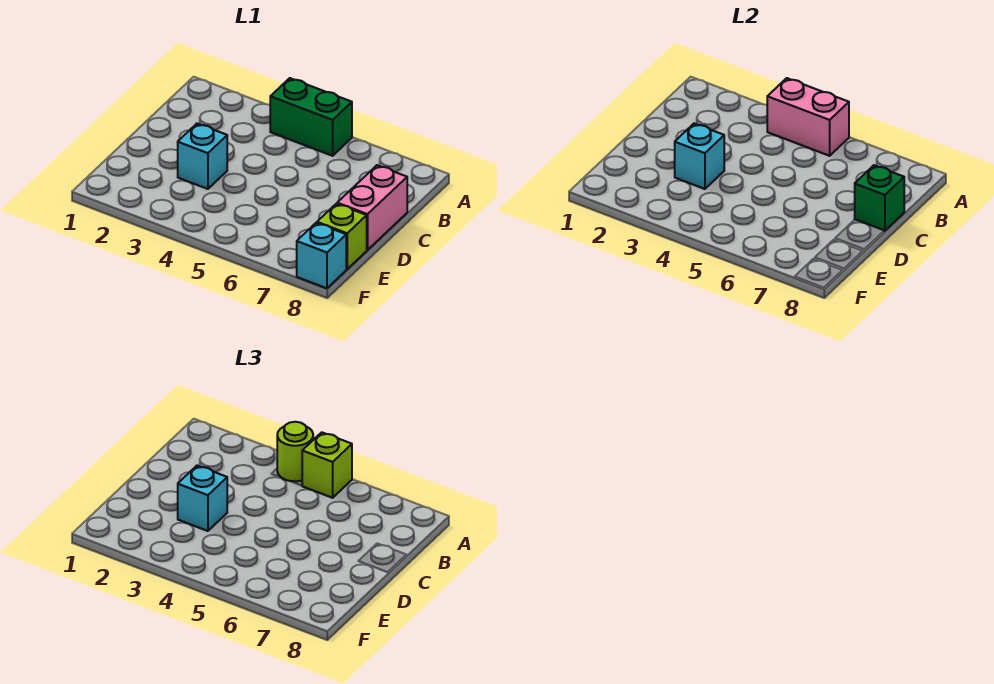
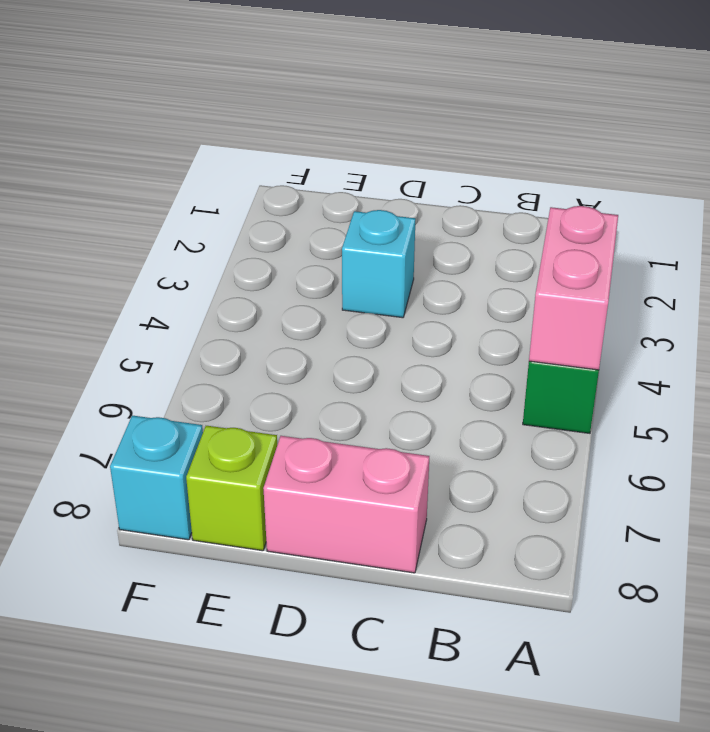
none -> green 1x1 brick [855,165,904,231]
none -> cyan 1x1 brick [675,124,724,189]

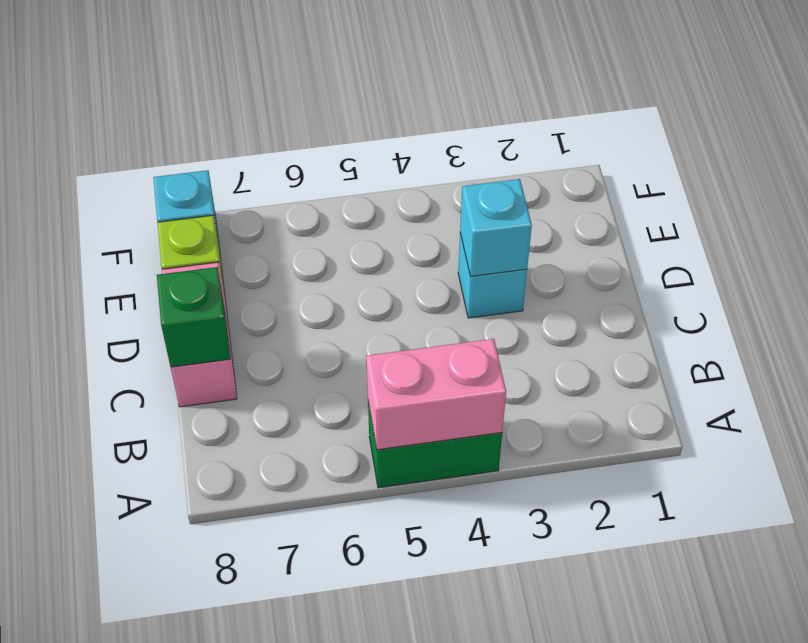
none -> lime 1x1 round brick [277,422,313,481]
none -> lime 1x1 brick [302,432,352,498]

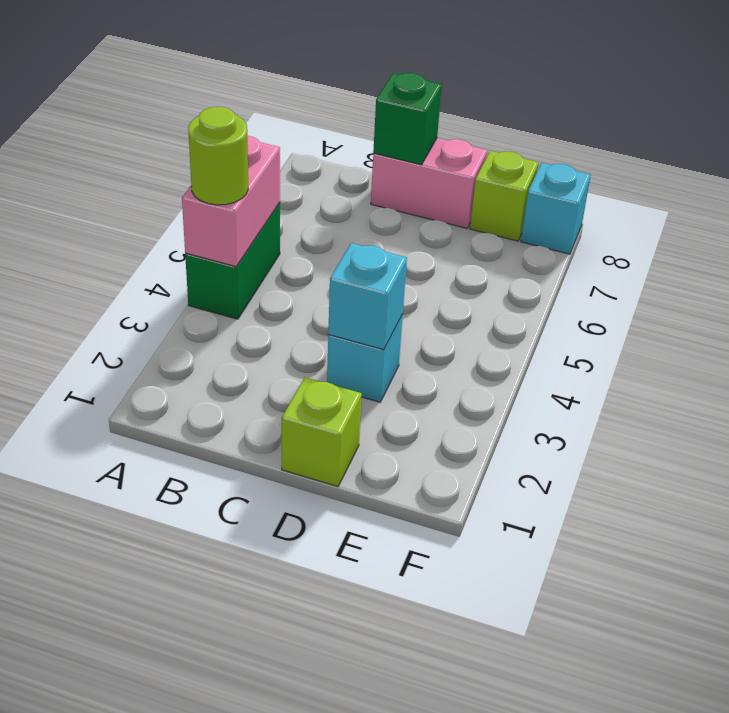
lime 1x1 brick [282,377,362,487] -> lime 1x1 brick moved to [302,432,352,498]
none -> cyan 1x1 brick [178,466,227,531]

